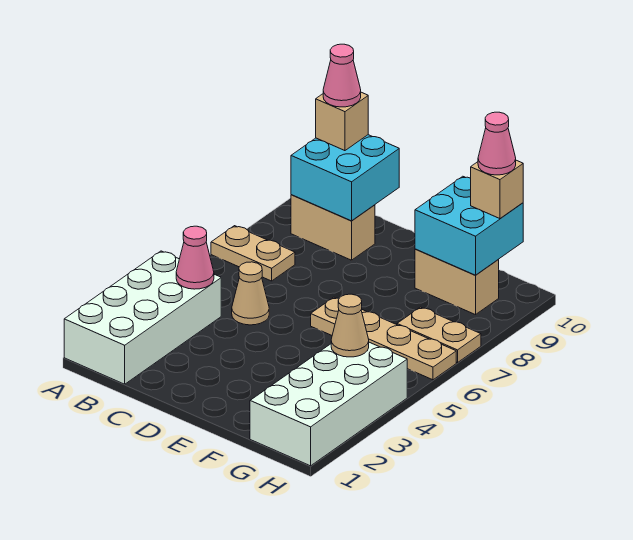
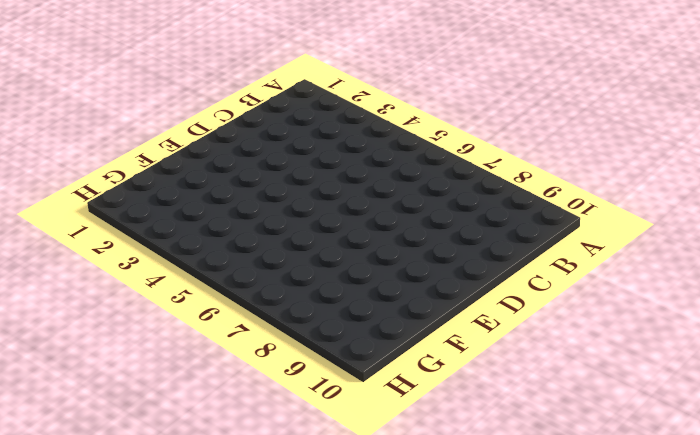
none -> white 2x4 brick [64,251,221,384]
none -> tan 1x2 plate [211,226,295,281]
none -> tan 1x2 brick [291,195,375,260]

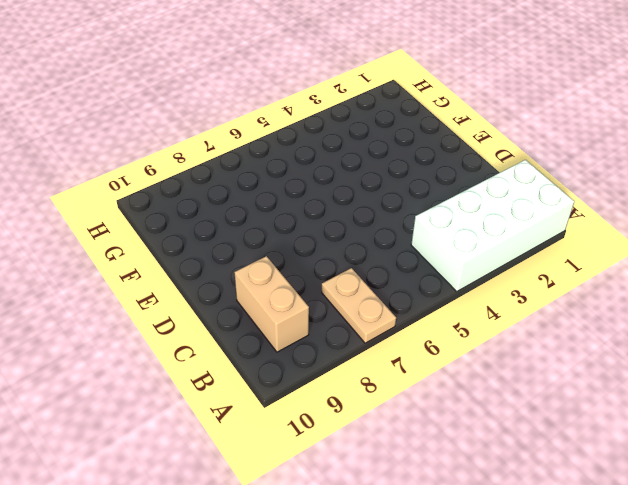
none -> tan 1x1 cone [232,262,269,325]
none -> tan 1x4 plate [311,297,456,380]
none -> tan 1x2 brick [415,249,499,315]

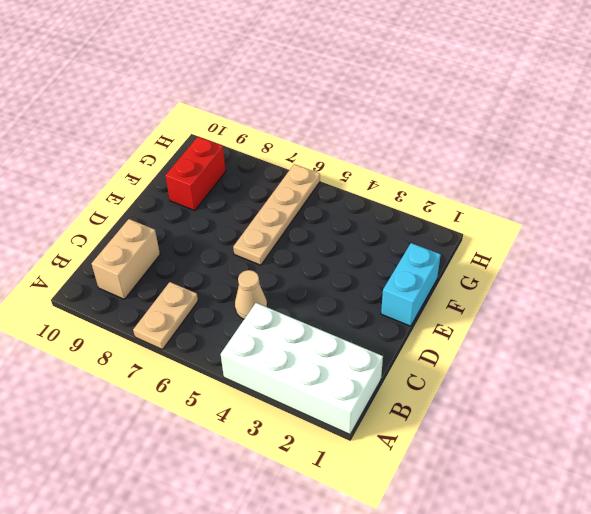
cyan 1x2 brick [381,243,441,326] -> none
red 1x2 brick [165,137,226,210] -> tan 1x2 brick [415,249,499,315]
none -> white 2x4 brick [250,342,407,466]
none -> tan 1x2 plate [397,307,481,363]
none -> pink 1x1 cone [176,226,214,289]

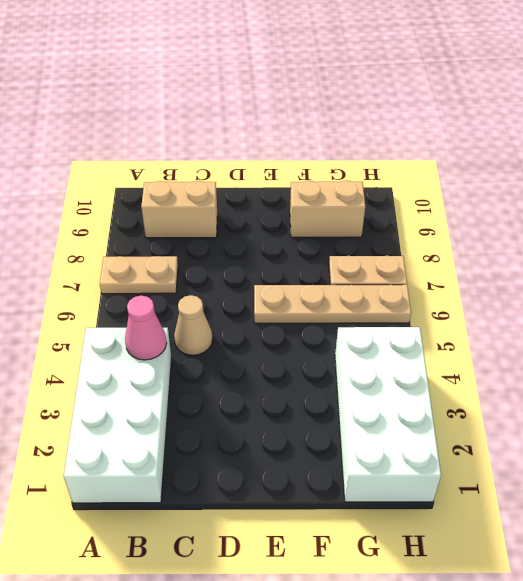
none -> cyan 2x2 brick [291,135,399,221]
none -> cyan 2x2 brick [415,176,523,275]
none -> tan 1x1 cone [331,294,369,357]

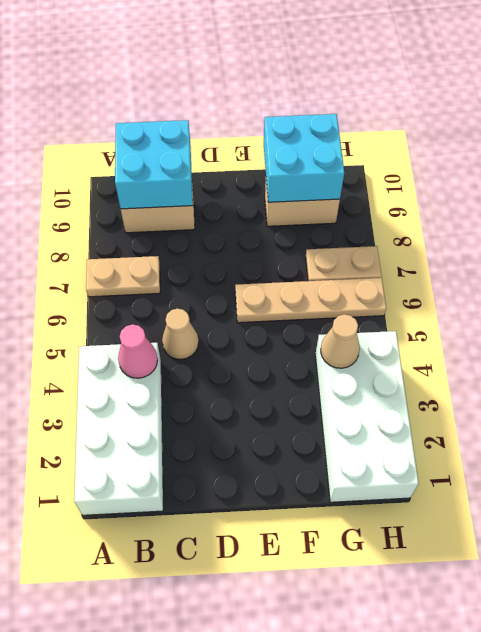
none -> tan 1x1 brick [316,92,368,151]
none -> tan 1x1 brick [471,160,523,219]
none -> pink 1x1 cone [323,44,361,107]

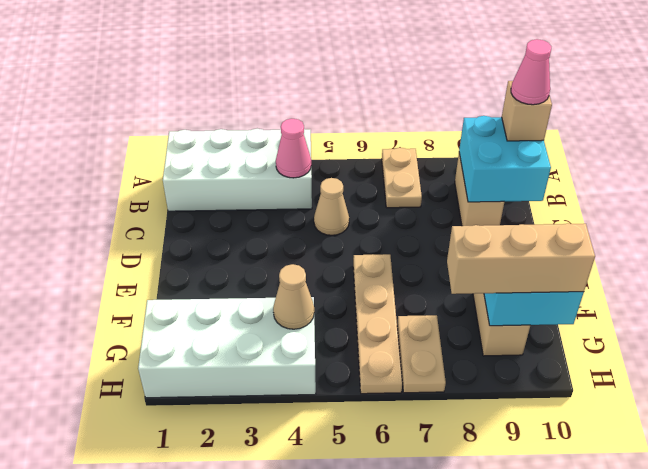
tan 1x3 brick [447,223,595,294] -> tan 1x1 brick [471,160,523,219]
none -> pink 1x1 cone [478,112,516,175]

